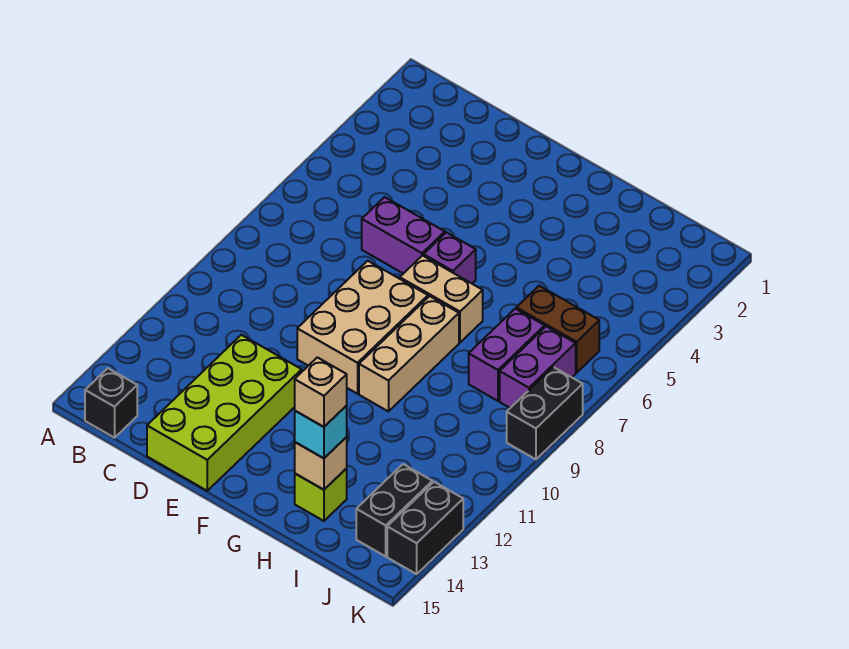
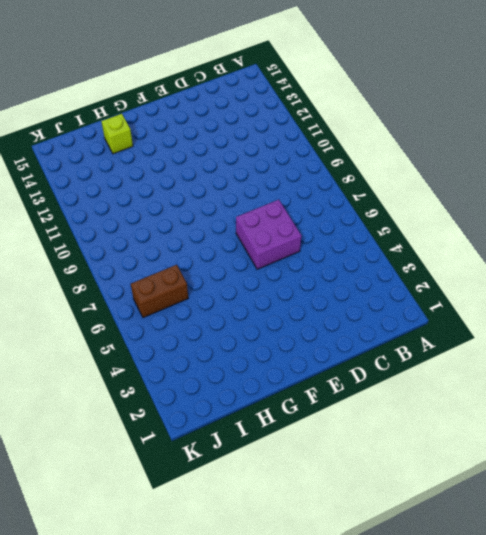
purple 2x2 brick [236,200,301,269] -> purple 1x2 brick [362,197,445,274]
none -> black 1x1 brick [85,368,137,438]
none -> lime 2x4 brick [147,335,302,491]
none -> tan 2x3 brick [297,261,428,394]

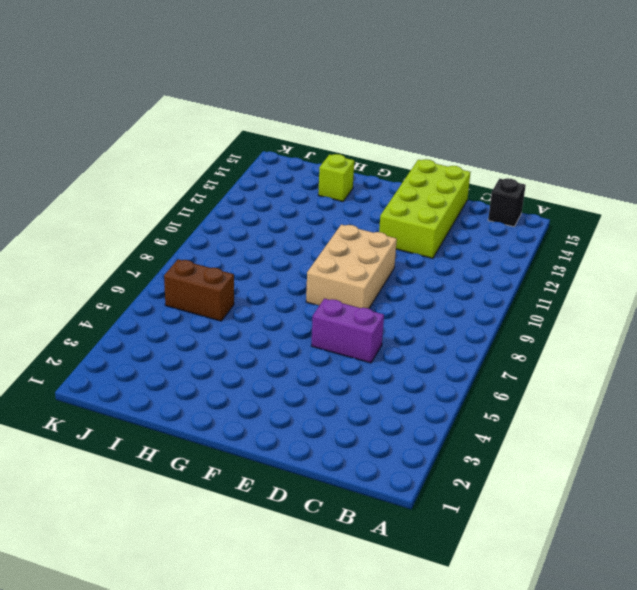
none -> purple 1x1 brick [424,233,476,283]
none -> tan 1x2 brick [400,256,483,342]
none -> tan 1x3 brick [359,296,459,412]

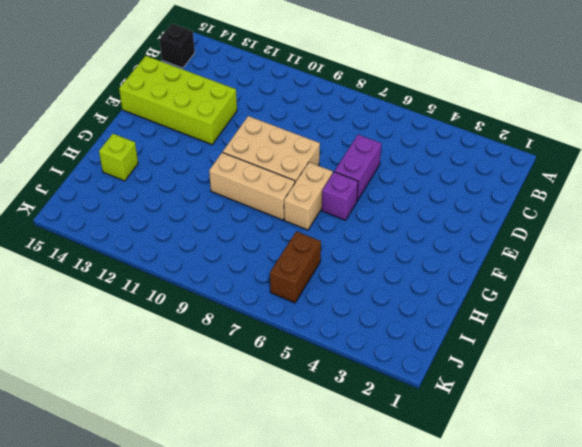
none -> purple 1x2 brick [469,309,545,401]
none -> purple 1x2 brick [500,326,576,408]
none -> black 1x2 brick [356,464,432,556]

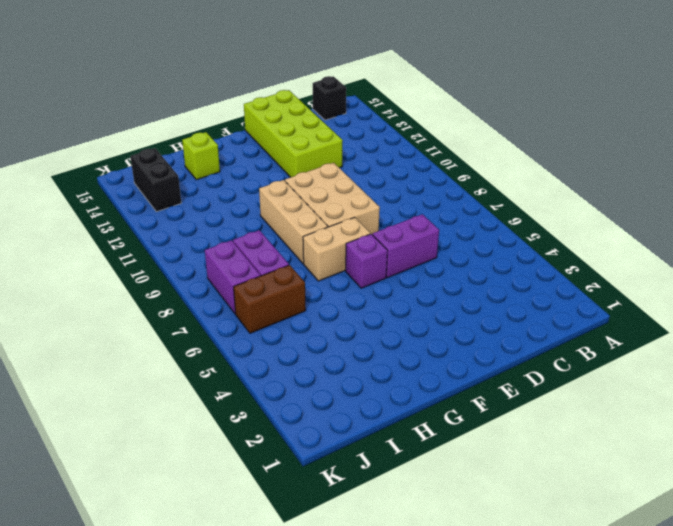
none -> black 1x2 brick [507,367,583,459]
none -> black 1x2 brick [387,482,463,574]
none -> tan 1x1 brick [295,437,347,490]

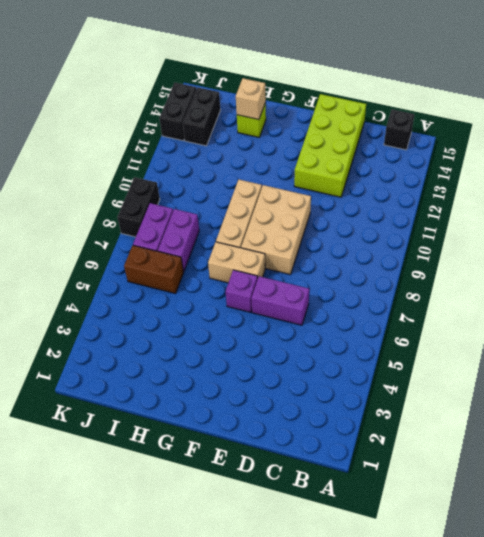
none -> cyan 1x1 brick [295,406,347,458]
none -> tan 1x1 brick [295,357,347,427]

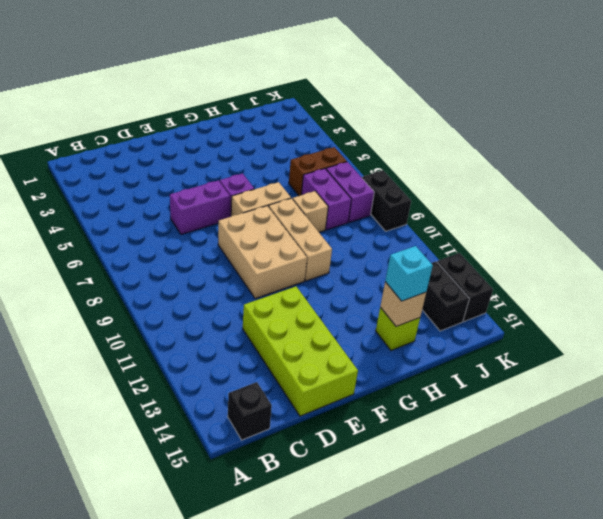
tan 1x1 brick [293,191,328,232] -> tan 1x1 brick moved to [295,357,347,427]

